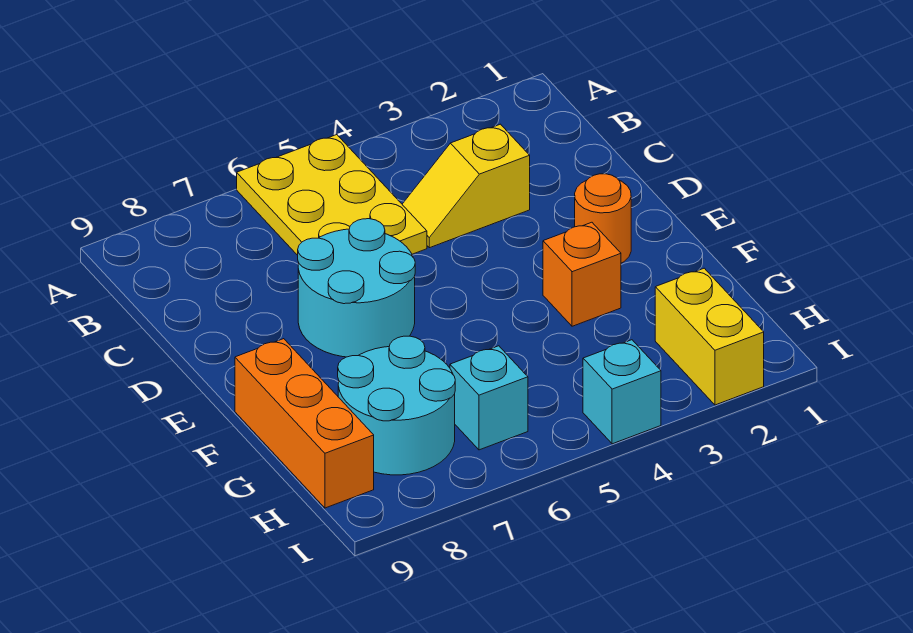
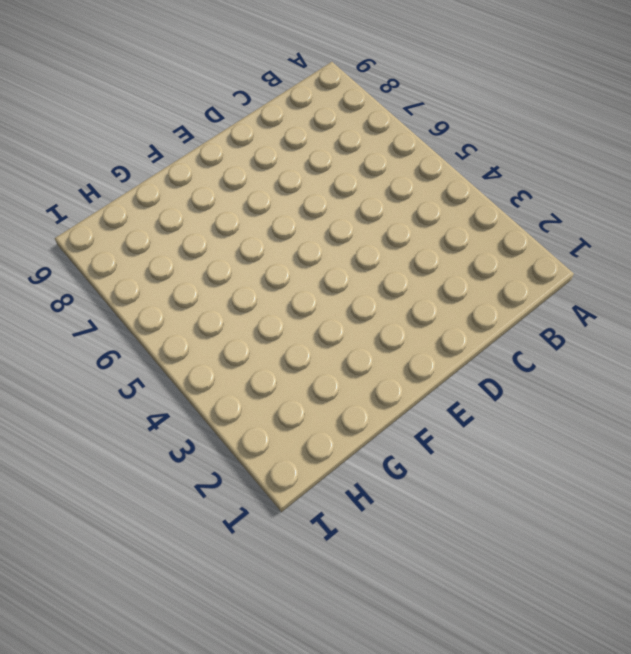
none -> yellow 2x3 plate [237,135,427,255]
none -> yellow 1x2 slope [402,124,530,248]

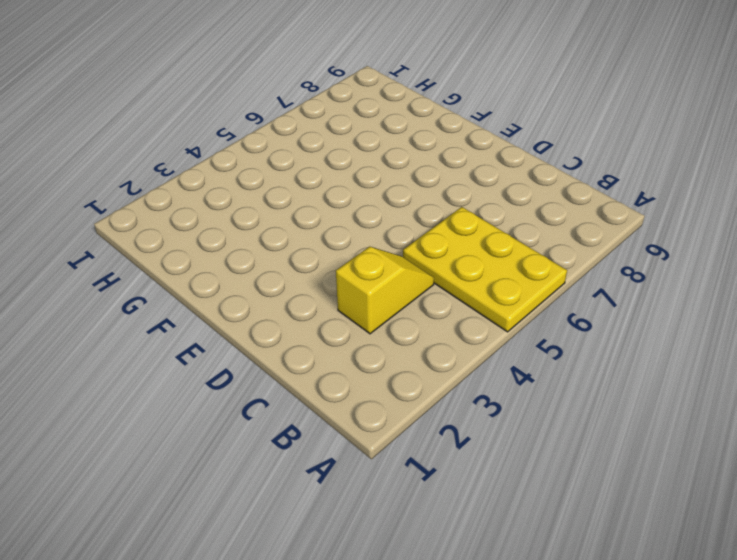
none -> cyan 2x2 round brick [298,219,415,357]
none -> orange 1x1 round brick [575,174,631,263]

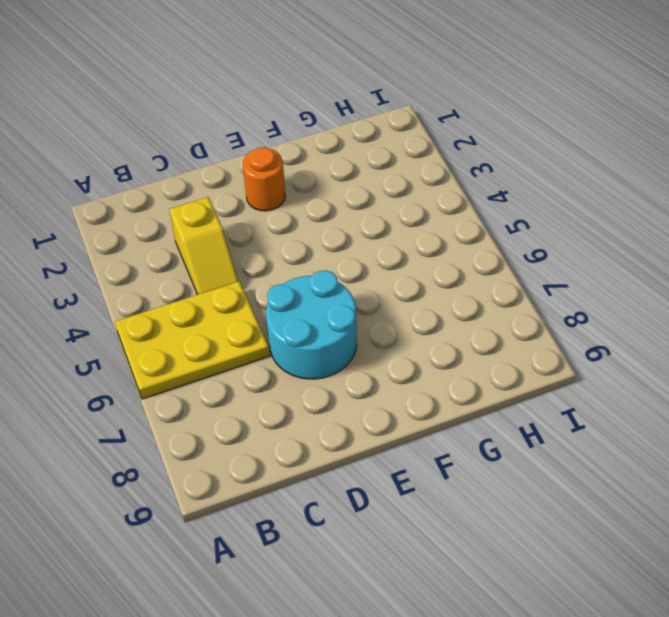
none -> orange 1x1 brick [543,222,621,326]
none -> orange 1x3 brick [235,339,374,508]

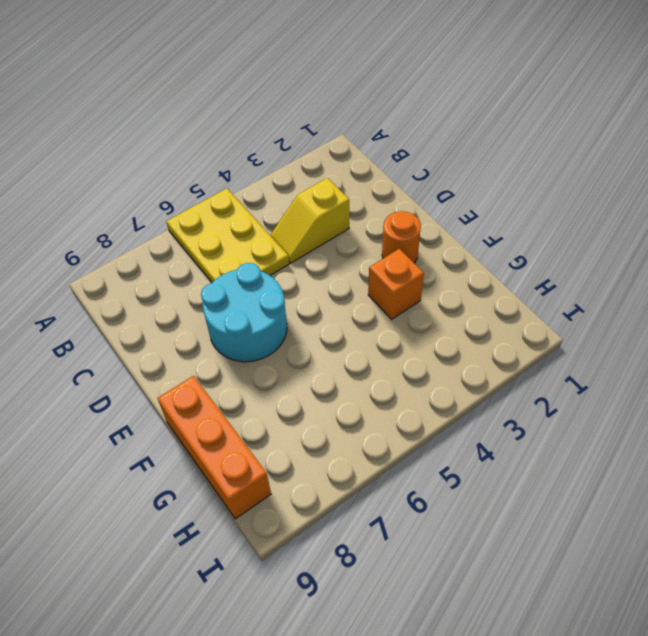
none -> cyan 2x2 round brick [338,336,455,475]
none -> yellow 1x2 brick [655,268,764,405]

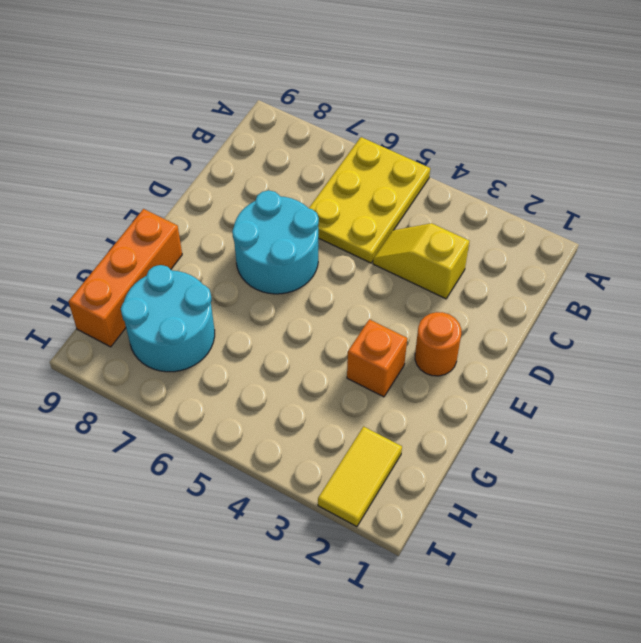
yellow 1x2 tile [318,427,402,527] -> yellow 1x2 brick [655,268,764,405]
none -> cyan 1x1 brick [450,346,528,450]
none -> cyan 1x1 brick [583,340,661,444]

